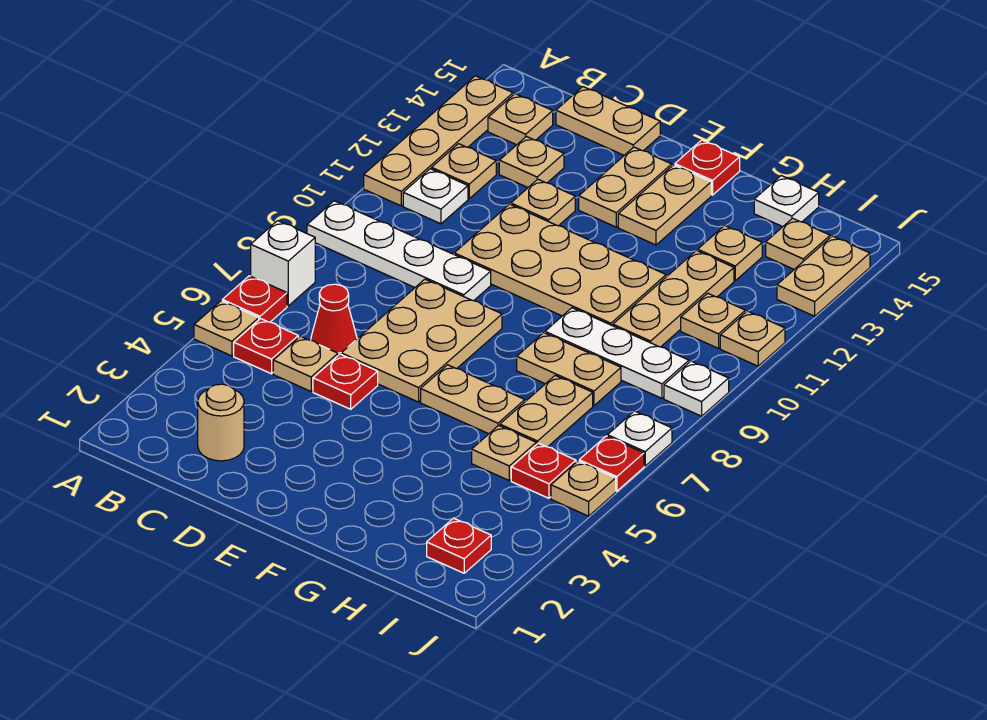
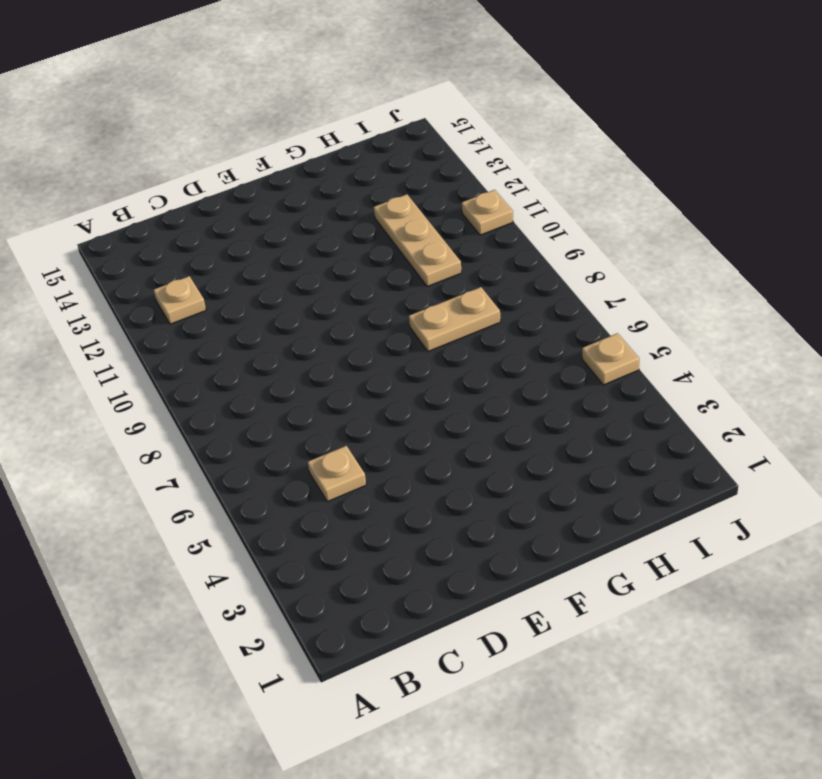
none -> tan 1x1 plate [194,301,259,356]
none -> red 1x1 plate [222,276,287,322]
none -> white 1x1 brick [251,221,315,306]
none -> white 1x4 plate [307,201,491,301]

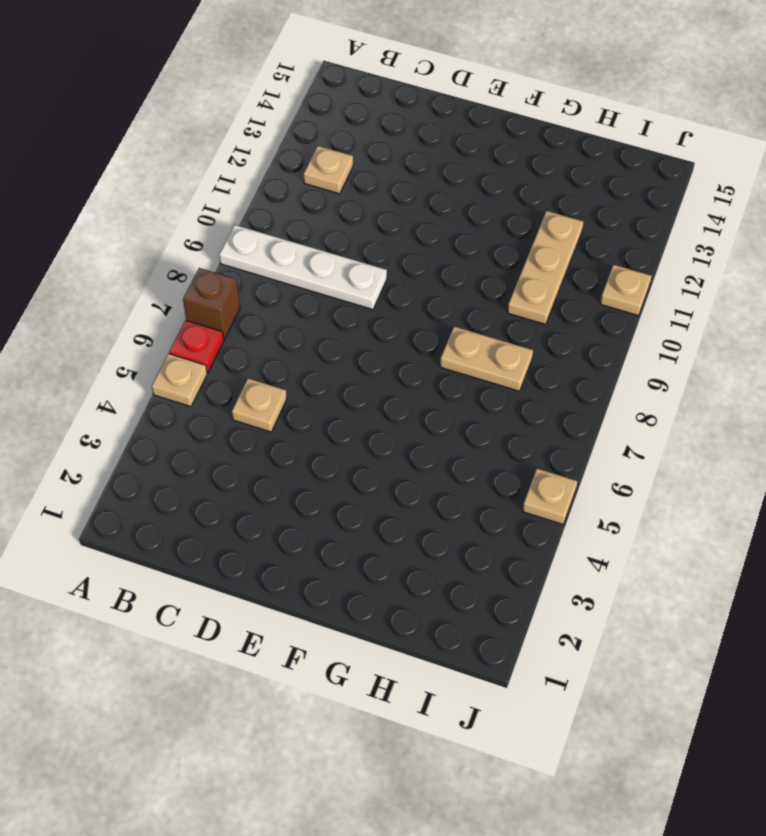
brown 1x1 brick [183,268,240,339] -> white 1x1 brick [251,221,315,306]
none -> tan 1x4 plate [364,76,513,206]
none -> red 1x1 plate [234,319,298,374]
none -> white 1x1 plate [403,169,468,224]
none -> tan 1x1 plate [488,94,553,145]

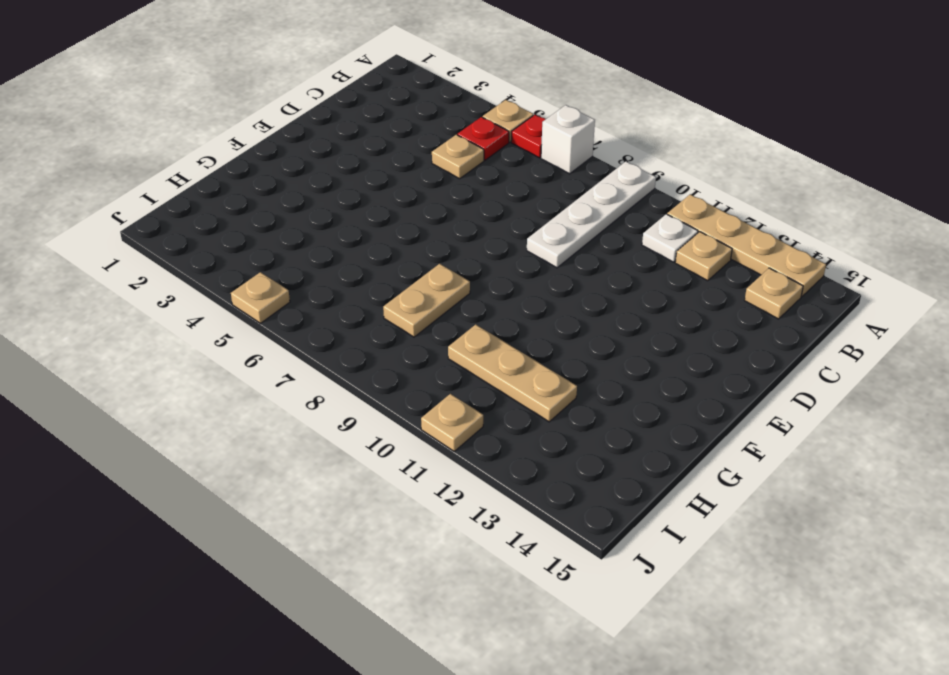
none -> tan 1x1 round brick [198,384,244,461]
none -> red 1x1 cone [311,284,357,355]
none -> tan 1x1 plate [499,137,564,187]
none -> tan 1x2 plate [556,87,660,155]

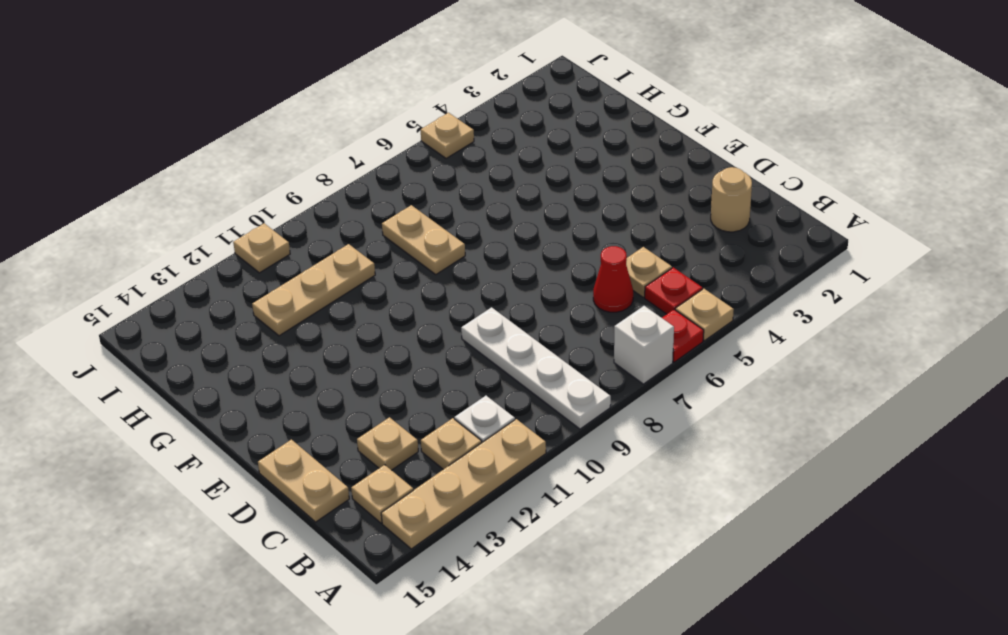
none -> red 1x1 plate [313,354,378,409]
none -> tan 2x3 plate [341,279,502,402]
none -> tan 2x4 plate [454,204,666,326]
none -> tan 1x1 plate [511,179,575,226]

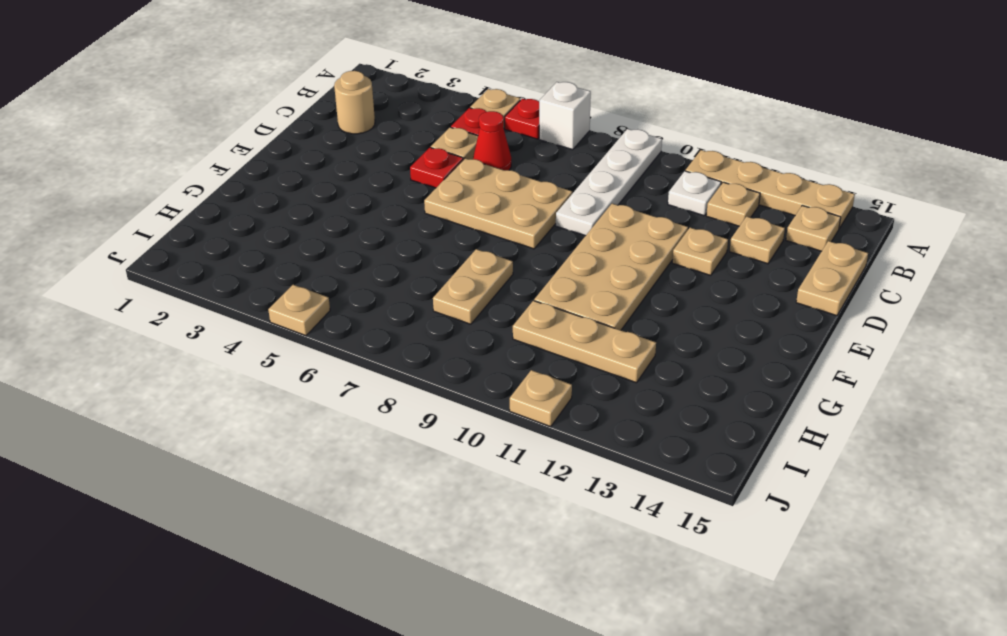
none -> tan 1x2 plate [579,147,672,227]
none -> tan 1x2 plate [421,365,525,434]
none -> tan 1x2 plate [618,165,711,245]
none -> red 1x1 plate [675,140,740,195]

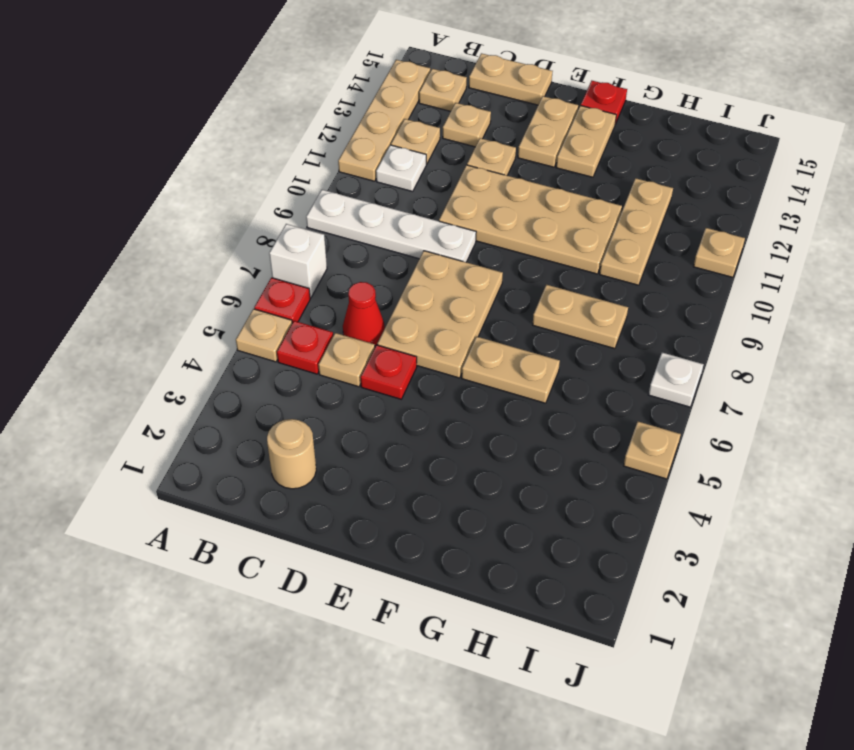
none -> white 1x3 plate [545,308,689,398]
none -> tan 1x1 plate [472,425,536,480]
none -> tan 1x2 plate [500,376,593,447]
none -> tan 1x1 plate [697,226,762,280]

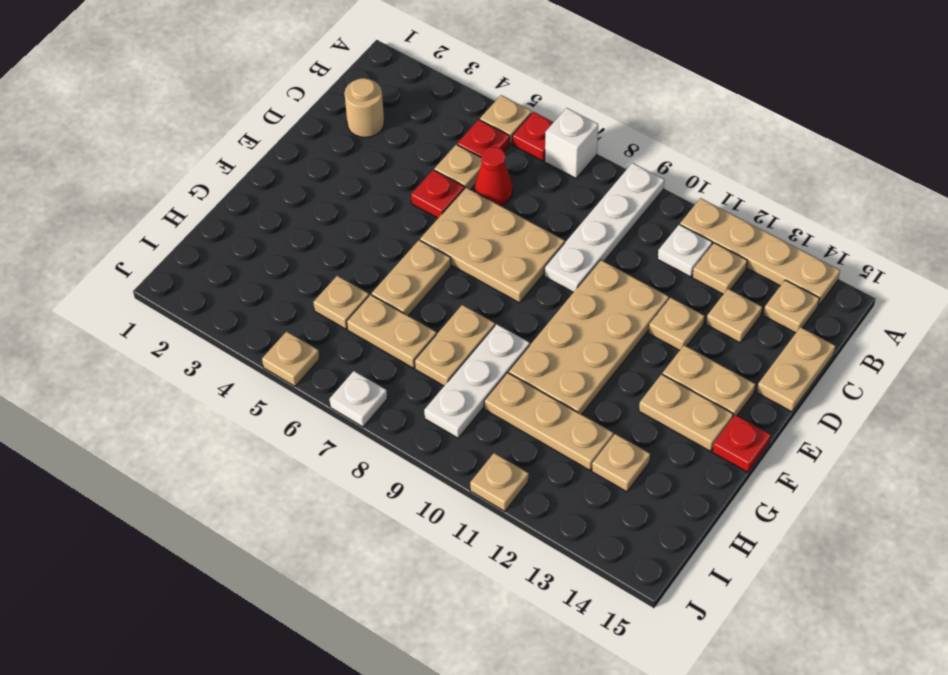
none -> white 1x1 plate [754,176,819,227]
none -> red 1x1 plate [427,518,491,573]
none -> red 1x1 plate [511,443,576,498]
none -> tan 1x1 plate [681,293,745,348]

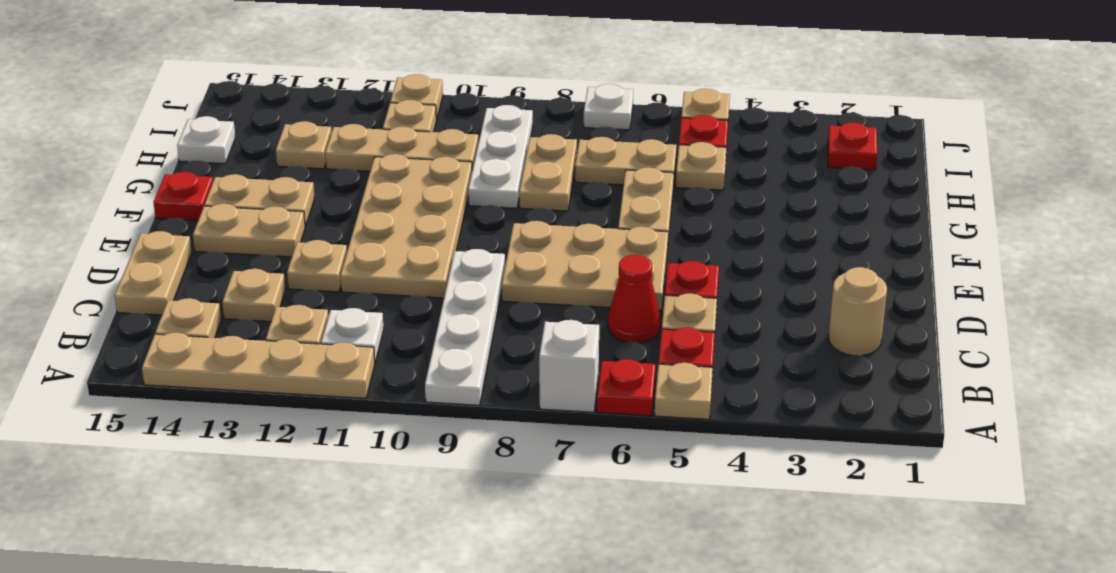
none -> tan 1x1 plate [766,218,830,269]
none -> red 1x1 plate [579,436,644,491]
none -> white 1x1 plate [664,361,729,416]
none -> tan 1x2 plate [777,236,870,316]

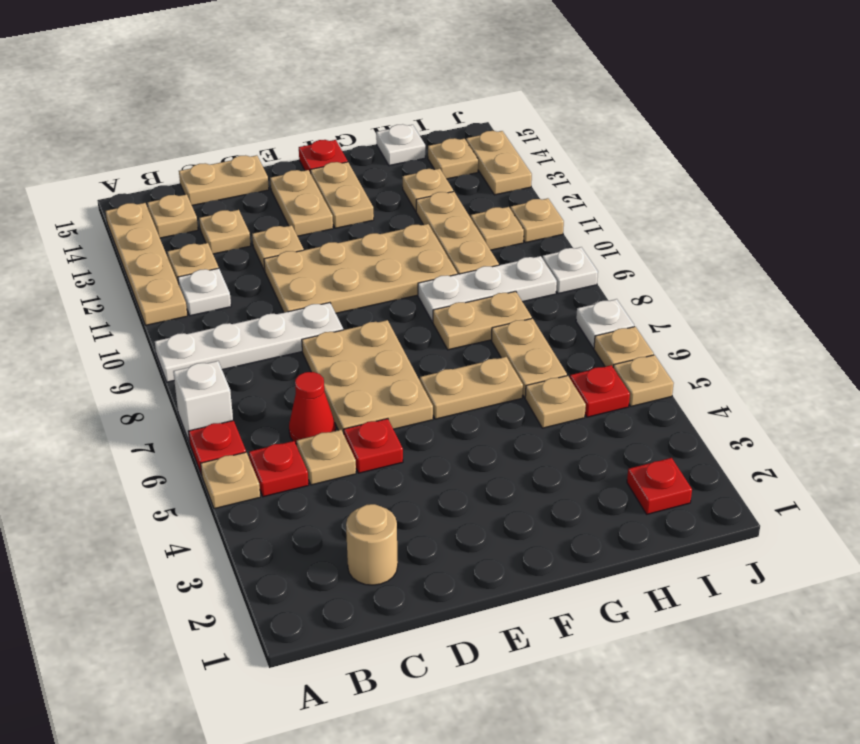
tan 1x1 plate [594,327,654,367] -> red 1x1 plate [579,436,644,491]

